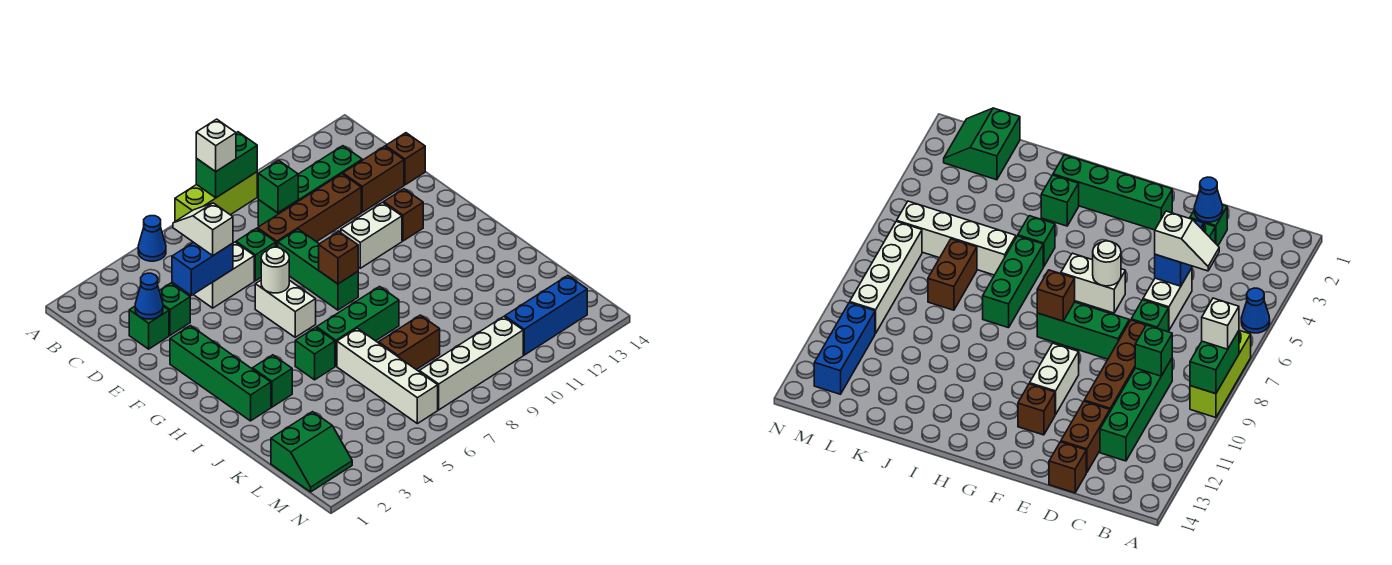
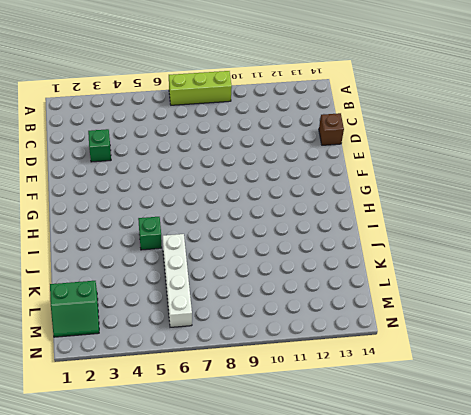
none -> blue 1x1 cone [138,216,166,261]
none -> green 1x4 brick [258,146,362,226]
none -> green 1x1 brick [129,306,169,349]
none -> white 1x2 brick [194,242,254,308]

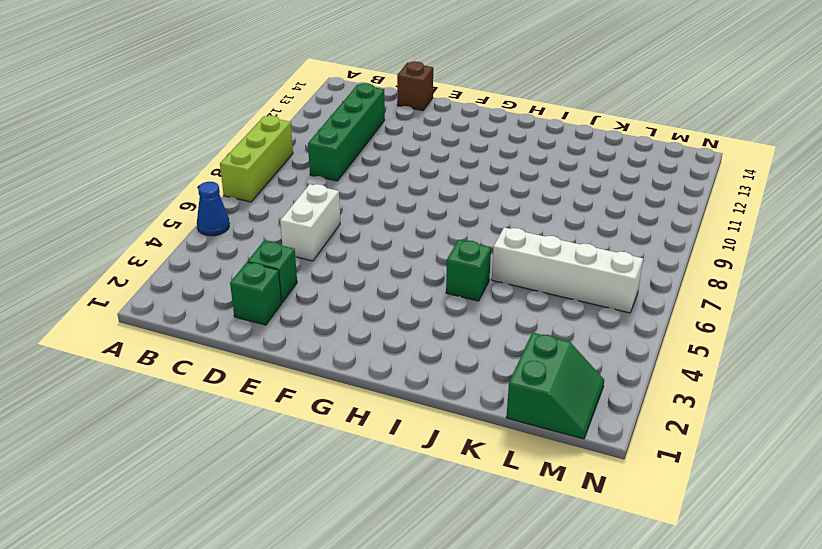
none -> green 1x1 brick [236,228,276,281]
none -> brown 1x4 brick [257,174,361,247]
none -> brown 1x2 brick [343,146,404,212]
none -> green 1x3 brick [278,229,358,310]

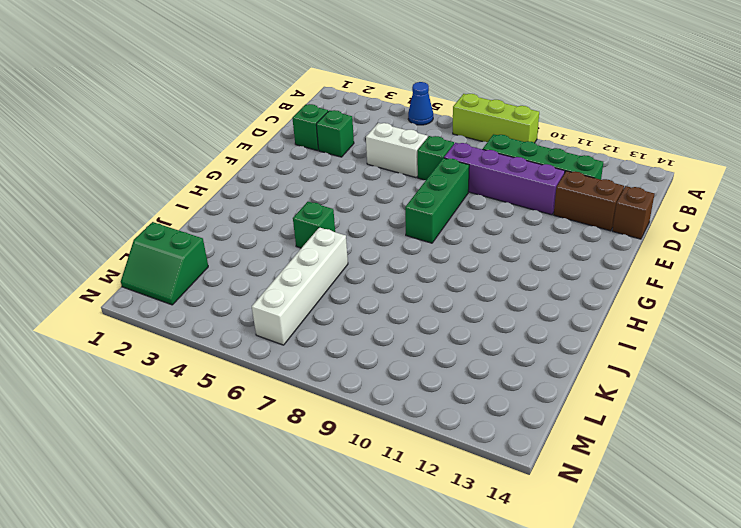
purple 1x4 brick [444,143,565,215] -> brown 1x4 brick [257,174,361,247]
none -> green 1x4 brick [170,326,271,421]
none -> white 1x2 brick [255,280,316,337]
none -> white 1x2 brick [341,202,402,268]
none -> brown 1x1 brick [384,189,423,241]

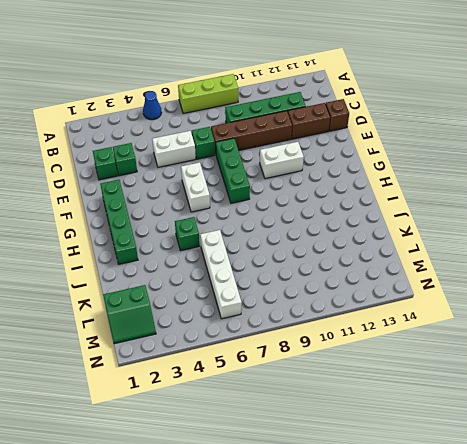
none -> brown 1x1 brick [384,189,423,241]
none -> green 1x1 brick [252,355,292,407]
none -> green 1x3 brick [317,287,399,366]
none -> brown 1x2 brick [379,315,440,370]

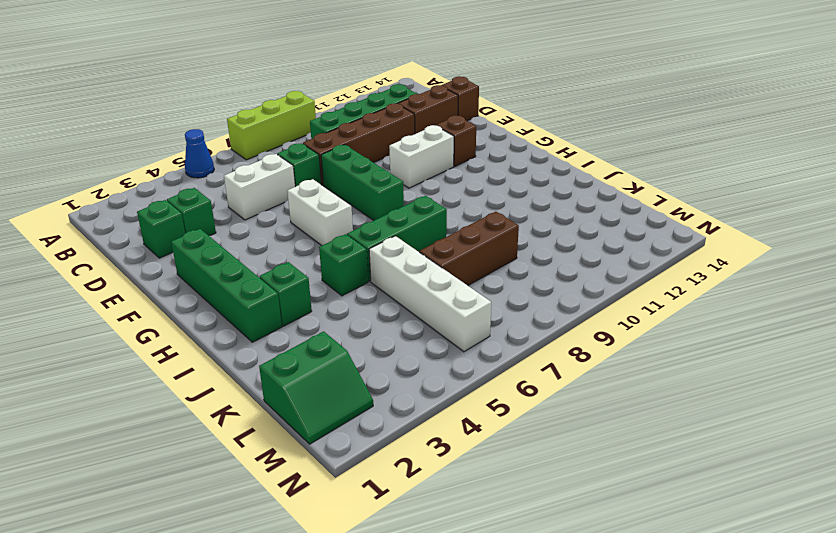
brown 1x3 brick [419,212,519,285] -> brown 1x2 brick [379,315,440,370]
none -> white 1x4 brick [419,317,523,410]
none -> blue 1x3 brick [505,276,587,355]
none -> green 1x2 brick [196,132,257,198]
none -> green 1x1 brick [258,161,298,213]

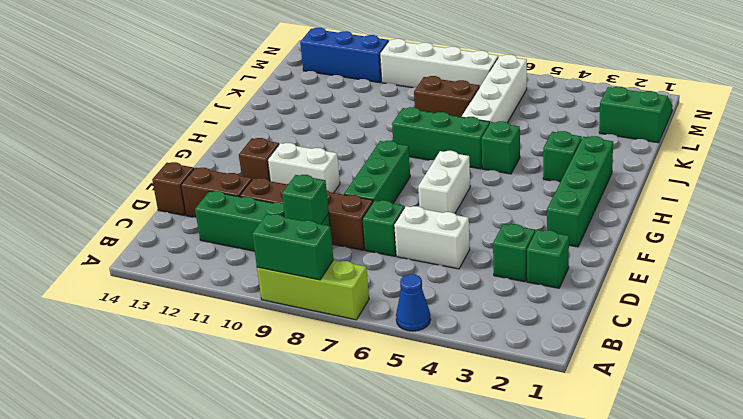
none -> blue 1x1 cone [135,273,163,319]
none -> blue 1x2 brick [172,242,233,295]
none -> white 1x1 round brick [261,247,289,293]
none -> brown 1x1 brick [319,232,358,284]

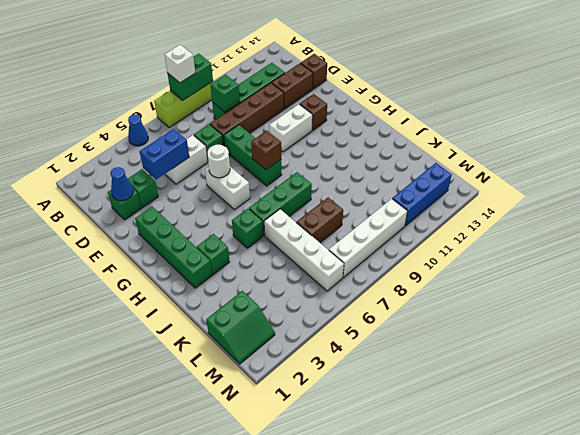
none -> white 1x2 slope [173,203,233,255]

